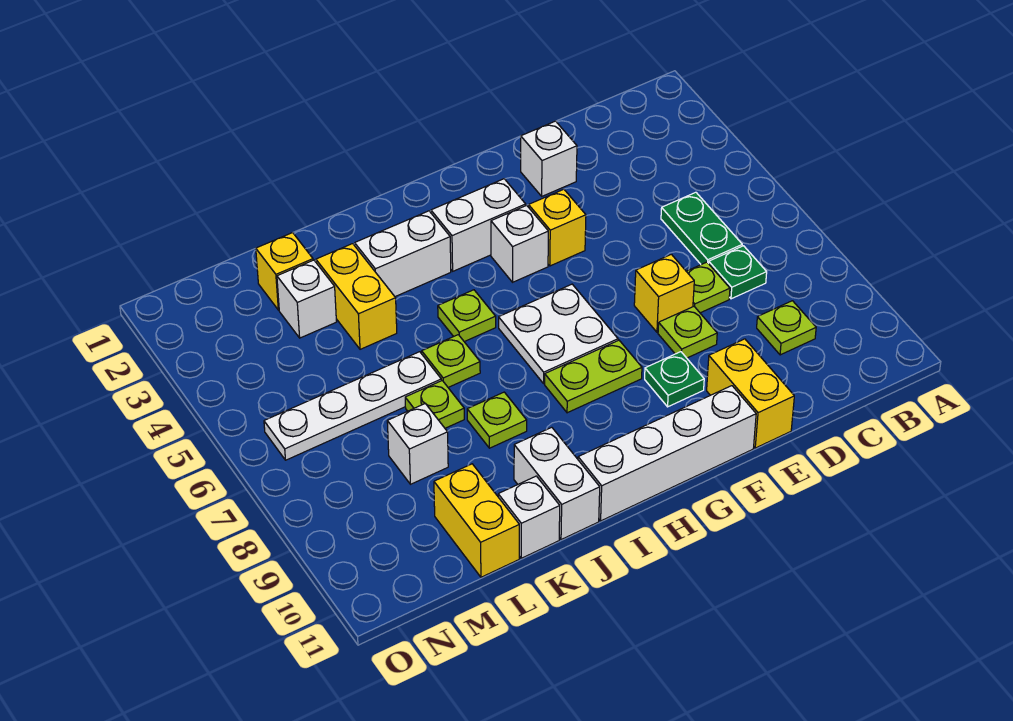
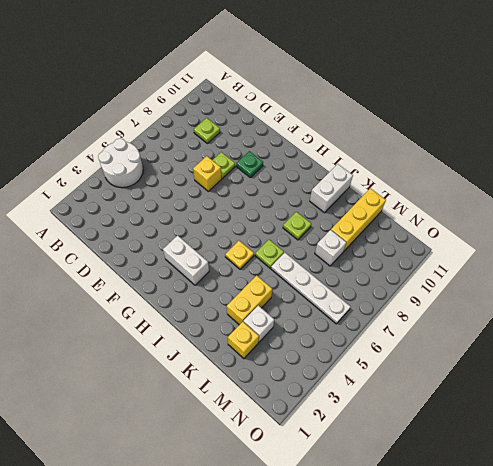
white 2x2 round brick [98,139,143,188] -> none
yellow 1x1 plate [225,241,254,269] -> lime 1x1 plate [438,290,496,342]
yellow 1x3 brick [331,188,386,252] -> yellow 1x2 brick [434,464,519,577]
none -> green 1x2 plate [661,192,742,264]
none -> green 1x1 plate [709,246,767,299]
none -> lime 1x1 plate [686,262,730,313]

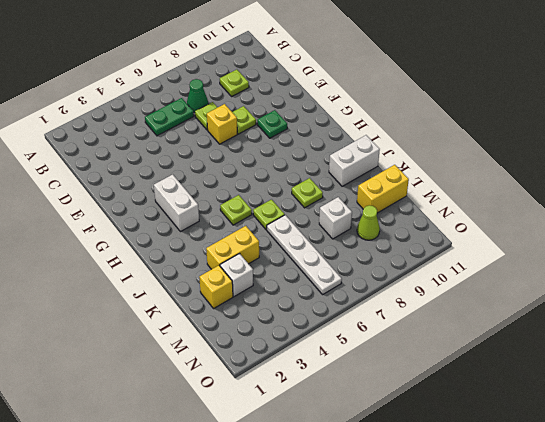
green 1x1 cone [187,79,208,113] -> green 1x1 plate [709,246,767,299]
lime 1x1 cone [357,205,380,240] -> none
none -> white 1x1 brick [521,121,577,196]
none -> yellow 1x2 brick [707,339,794,448]
none -> yellow 1x1 brick [529,189,586,266]

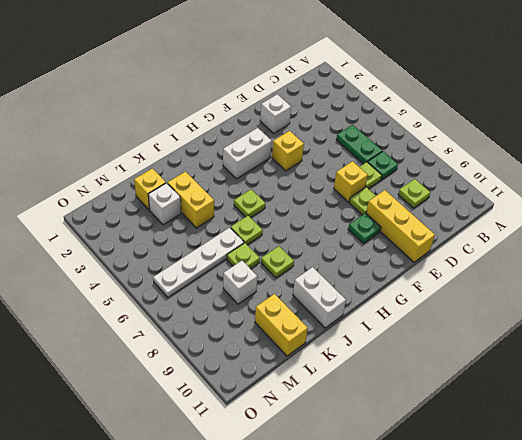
yellow 1x3 brick [366,190,435,262] -> yellow 1x2 brick [707,339,794,448]
none -> white 1x4 brick [578,386,756,521]
none -> white 1x1 brick [491,205,548,282]
none -> white 2x2 plate [499,284,618,383]

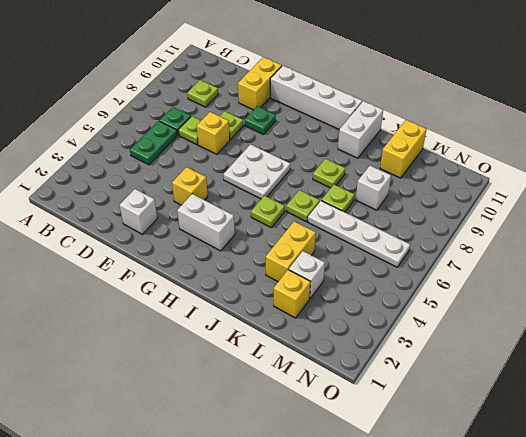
none -> white 1x1 brick [491,205,548,282]
none -> lime 1x2 plate [545,340,642,413]
none -> white 1x2 brick [355,211,451,297]

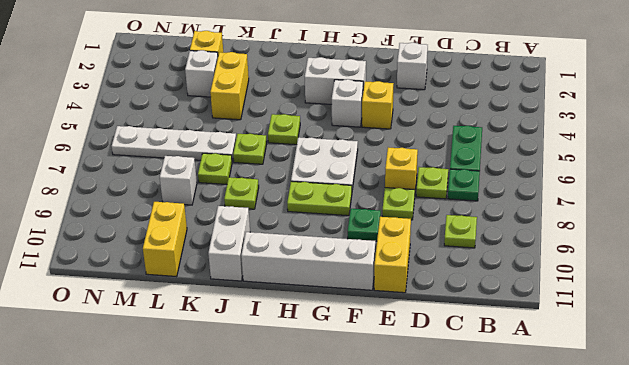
none -> white 1x2 brick [355,211,451,297]
none -> white 1x1 brick [498,476,560,558]

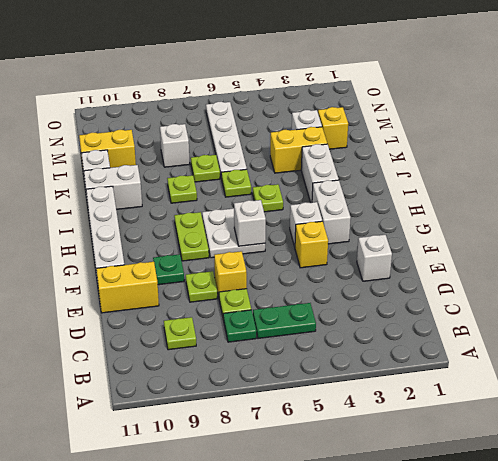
white 1x1 brick [234,200,266,246] -> none

